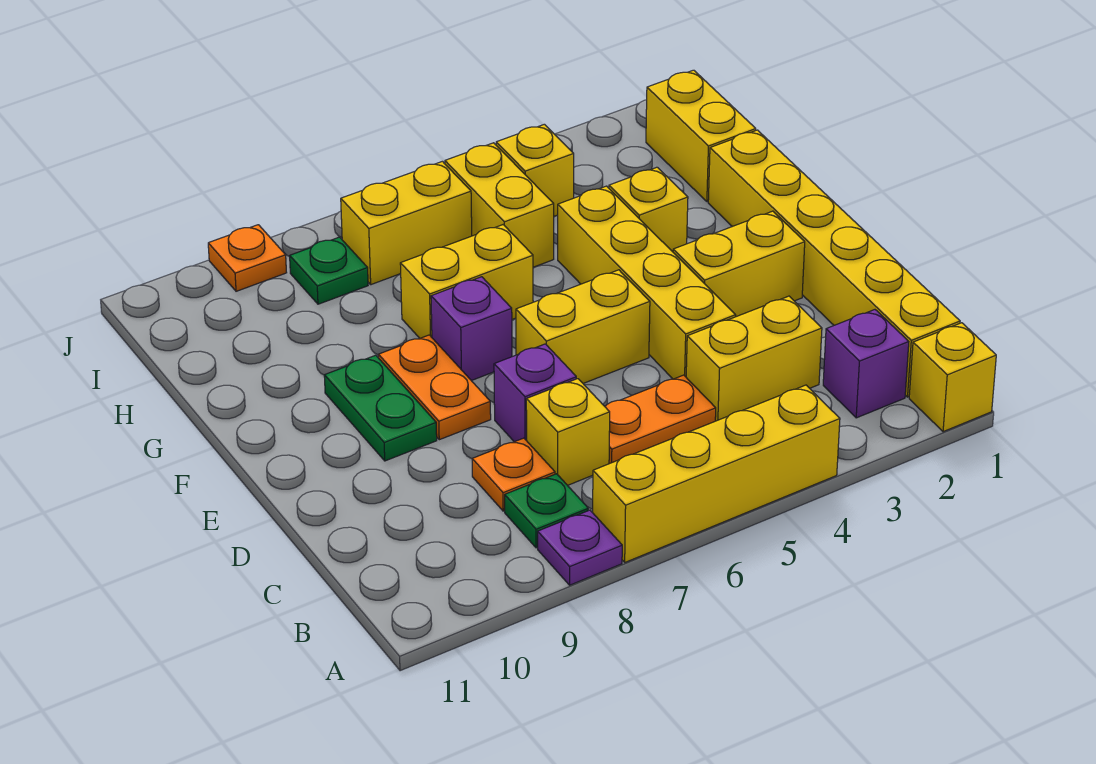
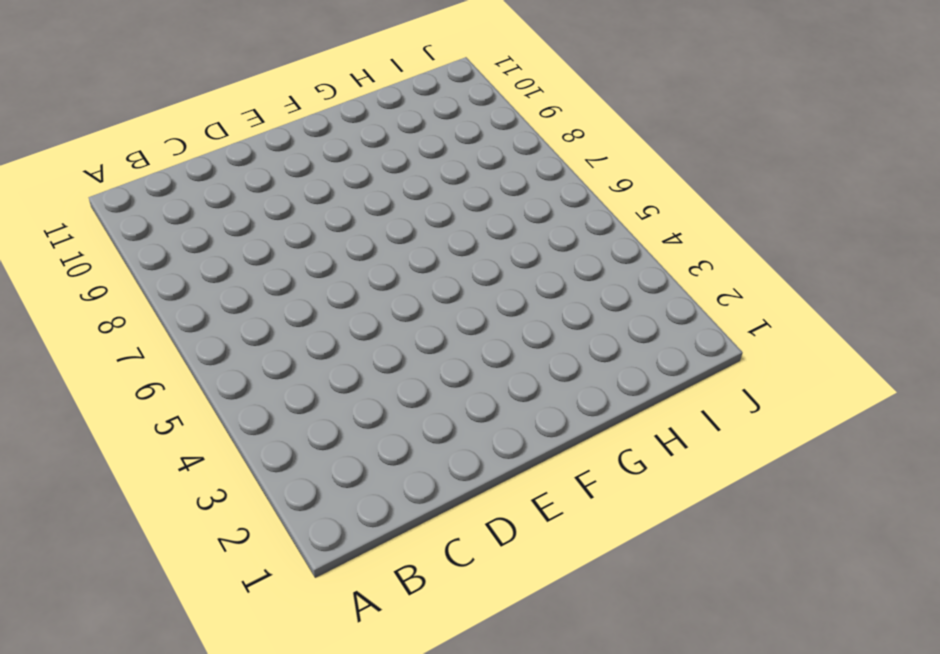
none -> yellow 1x1 brick [909,323,996,432]
none -> yellow 1x4 brick [593,385,840,562]
none -> purple 1x1 plate [538,510,622,585]

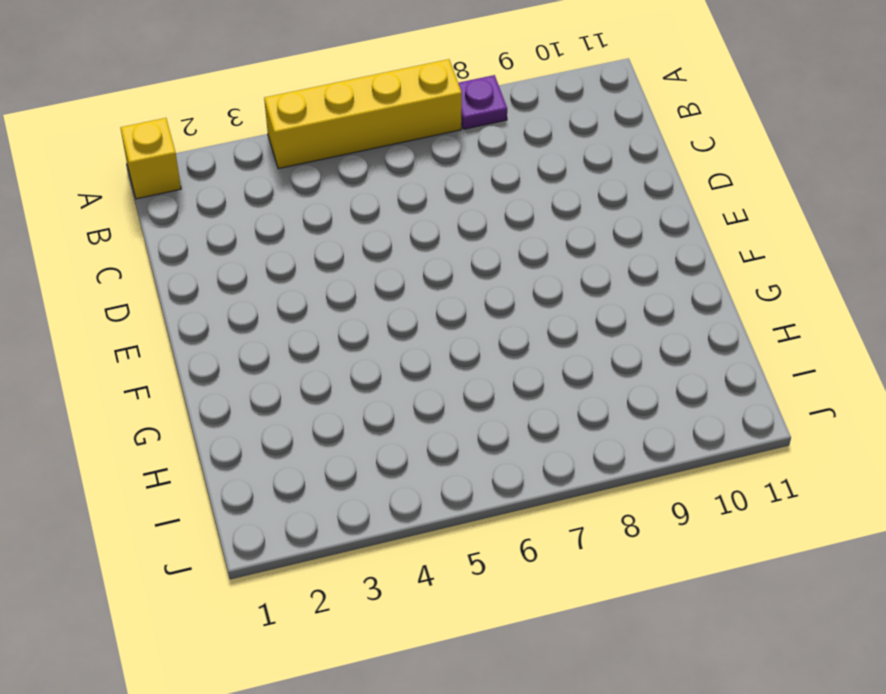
none -> yellow 1x6 brick [708,130,960,397]
none -> purple 1x1 brick [823,310,909,418]
none -> green 1x1 plate [505,474,588,548]

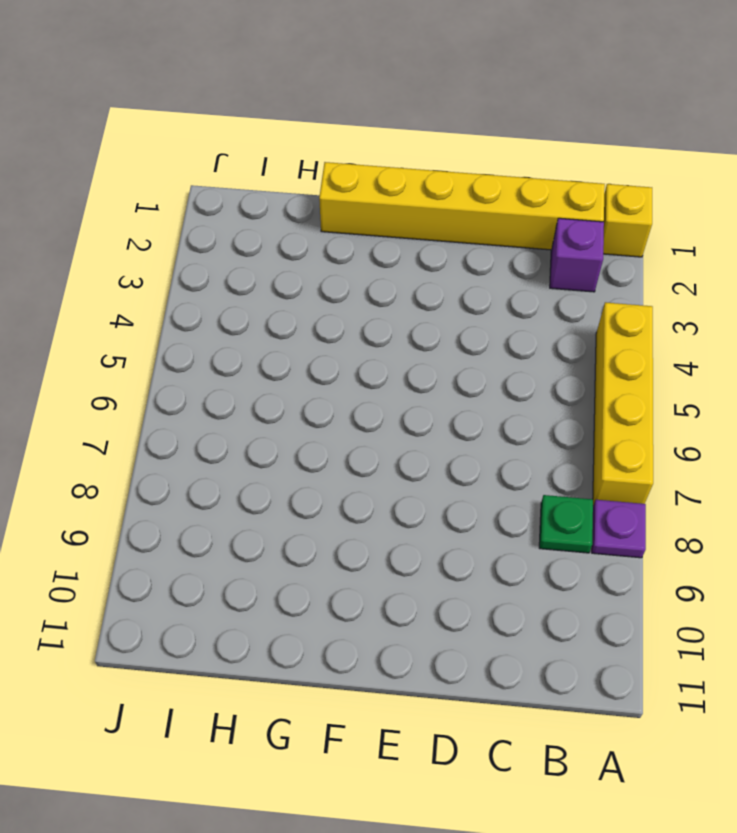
none -> yellow 1x2 brick [686,296,822,421]
none -> orange 1x2 plate [605,375,716,464]
none -> yellow 1x1 brick [526,379,610,485]

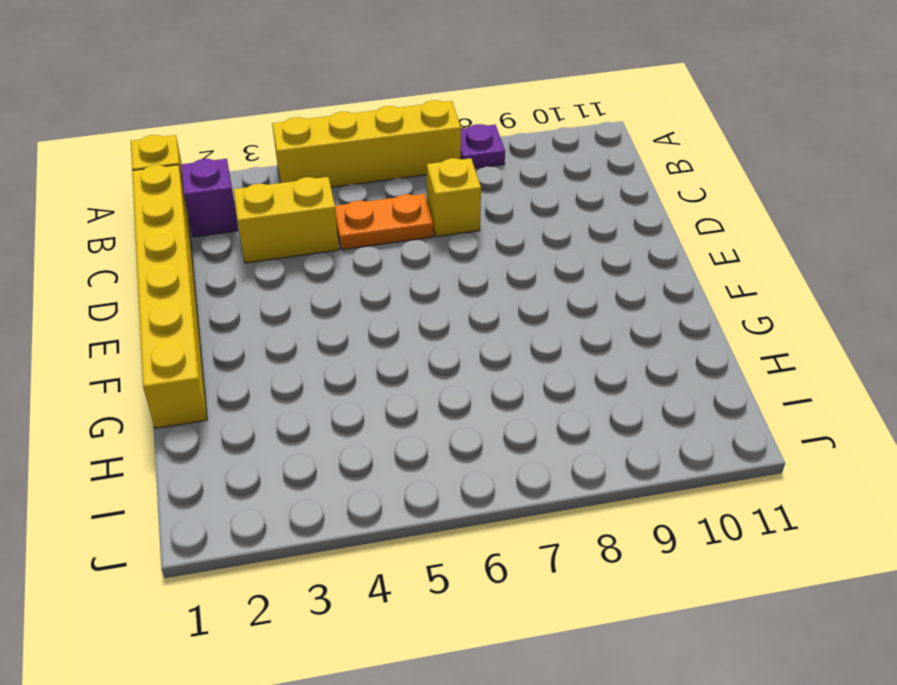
none -> green 1x1 plate [505,474,588,548]
none -> orange 1x1 plate [472,438,555,511]
none -> yellow 1x4 brick [558,186,736,379]

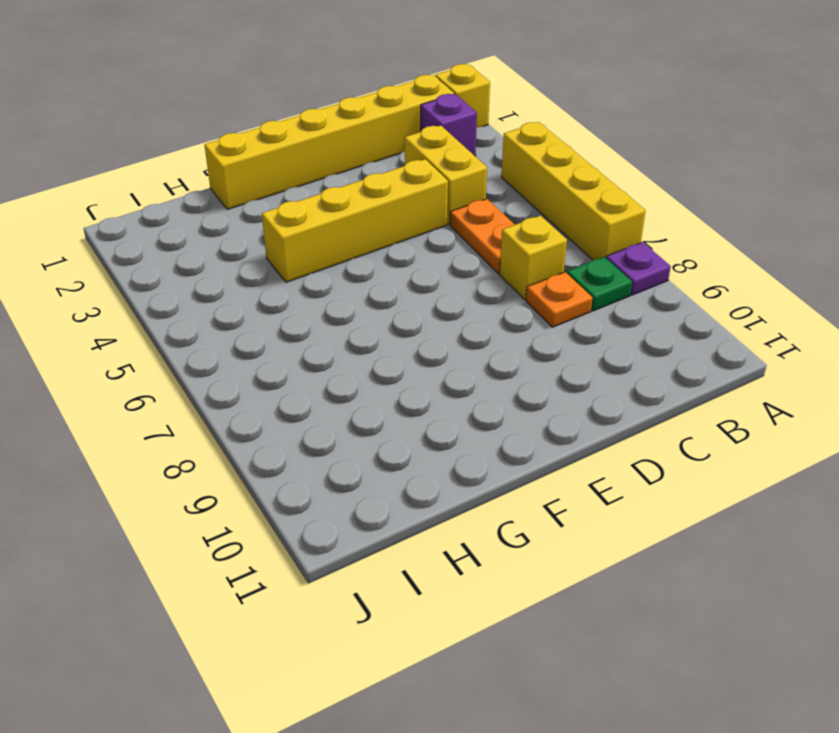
none -> purple 1x1 brick [494,344,576,442]
none -> yellow 1x2 brick [673,211,805,317]
none -> yellow 1x2 brick [516,270,650,383]

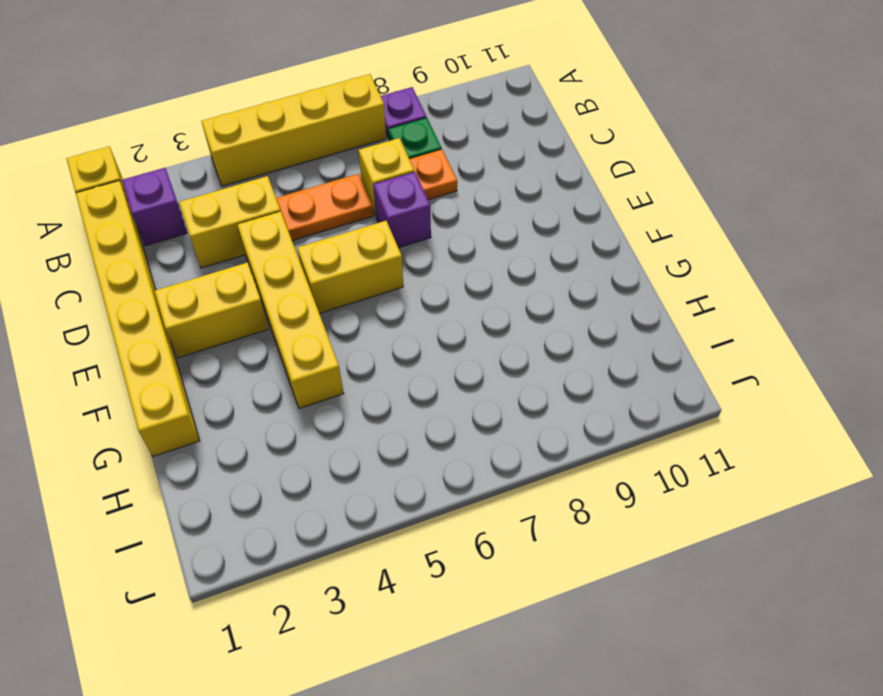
none -> orange 1x2 plate [378,335,491,440]
none -> green 1x2 plate [324,355,437,461]
none -> purple 1x1 brick [431,277,512,381]

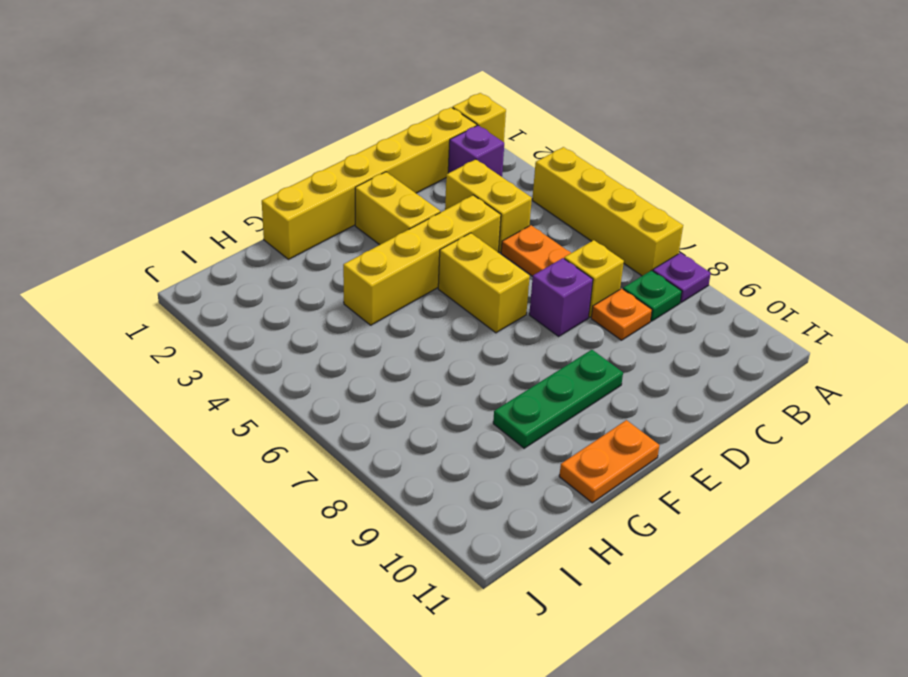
green 1x3 plate [493,350,623,448] -> green 1x2 plate [324,355,437,461]
orange 1x2 plate [559,420,660,503] -> orange 1x2 plate moved to [378,335,491,440]
none -> purple 1x1 brick [431,277,512,381]
none -> yellow 1x1 brick [609,167,688,252]
none -> yellow 1x2 brick [400,225,533,338]

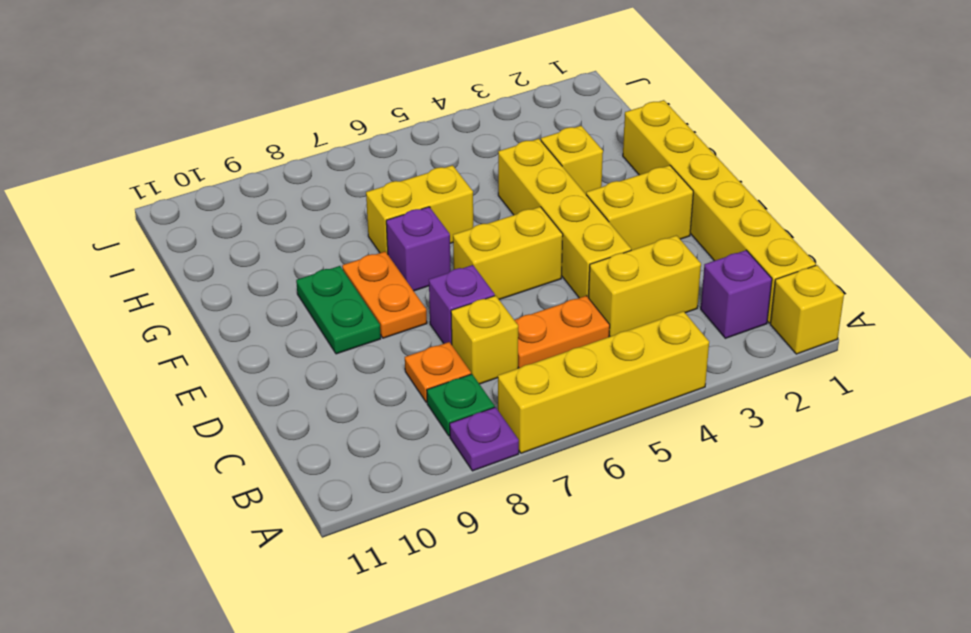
none -> yellow 1x2 brick [646,70,756,202]
none -> yellow 1x2 brick [445,143,554,267]
none -> yellow 1x1 brick [496,124,574,216]

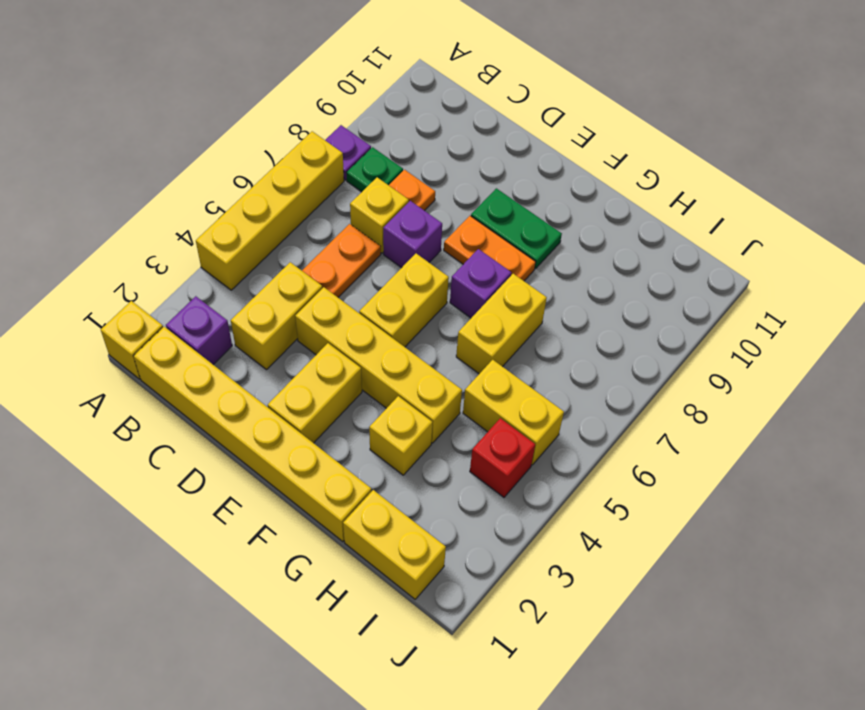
red 1x1 brick [470,418,535,497] -> yellow 1x1 brick [496,124,574,216]
none -> yellow 1x2 brick [341,161,472,285]
none -> green 1x1 plate [290,237,368,304]
none -> orange 1x1 plate [208,225,287,291]

